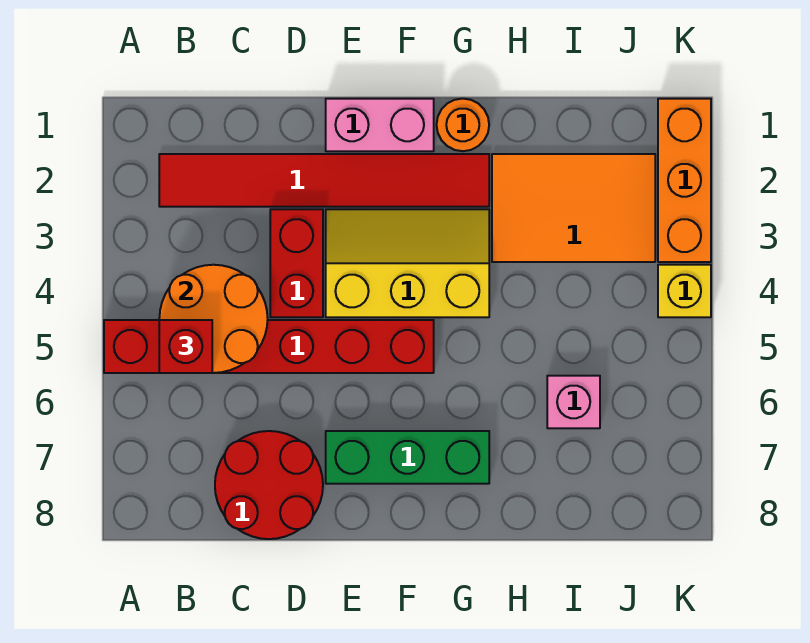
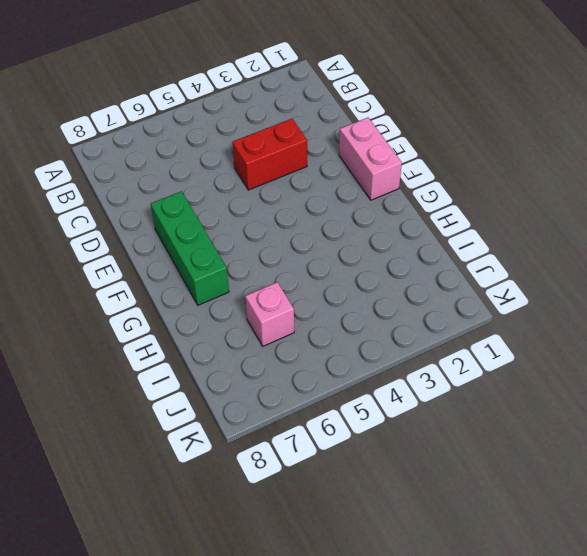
none -> red 1x6 brick [104,320,434,373]
none -> red 1x6 tile [159,154,489,207]
none -> red 2x2 round brick [215,431,323,539]

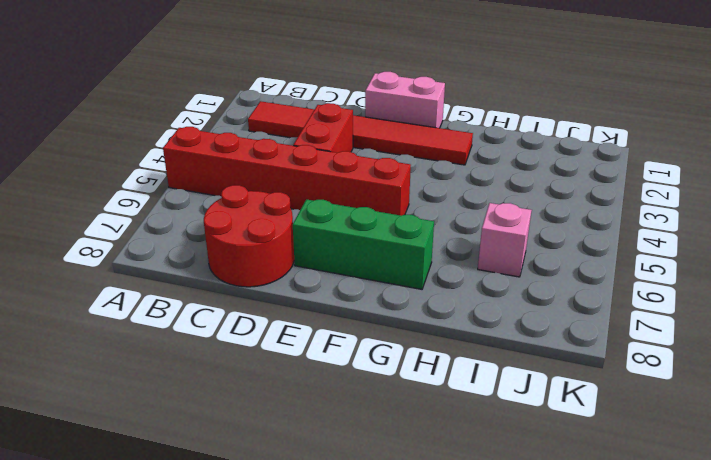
none -> yellow 2x3 slope [326,209,489,317]
none -> orange 1x1 round brick [437,99,489,151]
none -> orange 2x3 tile [492,154,655,262]

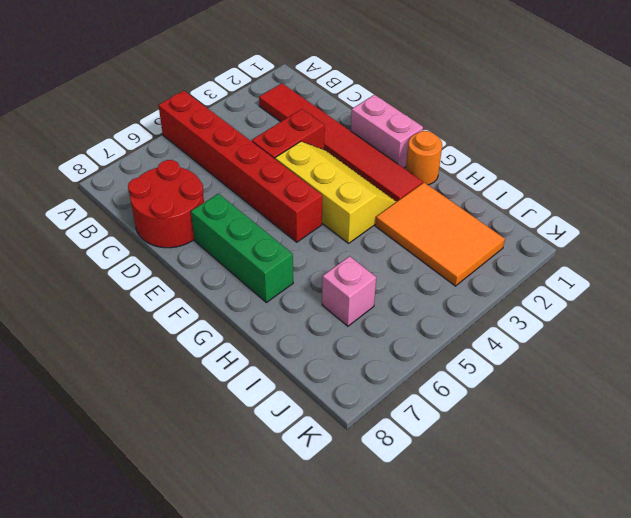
none -> orange 1x3 brick [658,99,711,262]
none -> yellow 1x1 brick [658,265,711,317]
none -> orange 2x2 round brick [159,265,268,373]

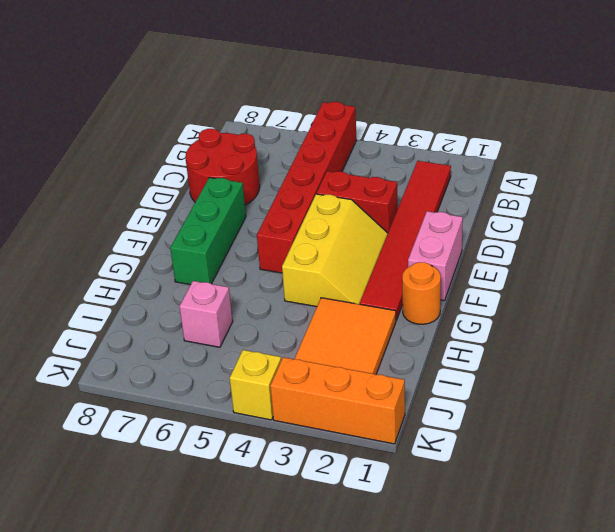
none -> orange 2x2 round brick [159,265,268,373]
none -> red 1x1 brick [159,320,212,373]

